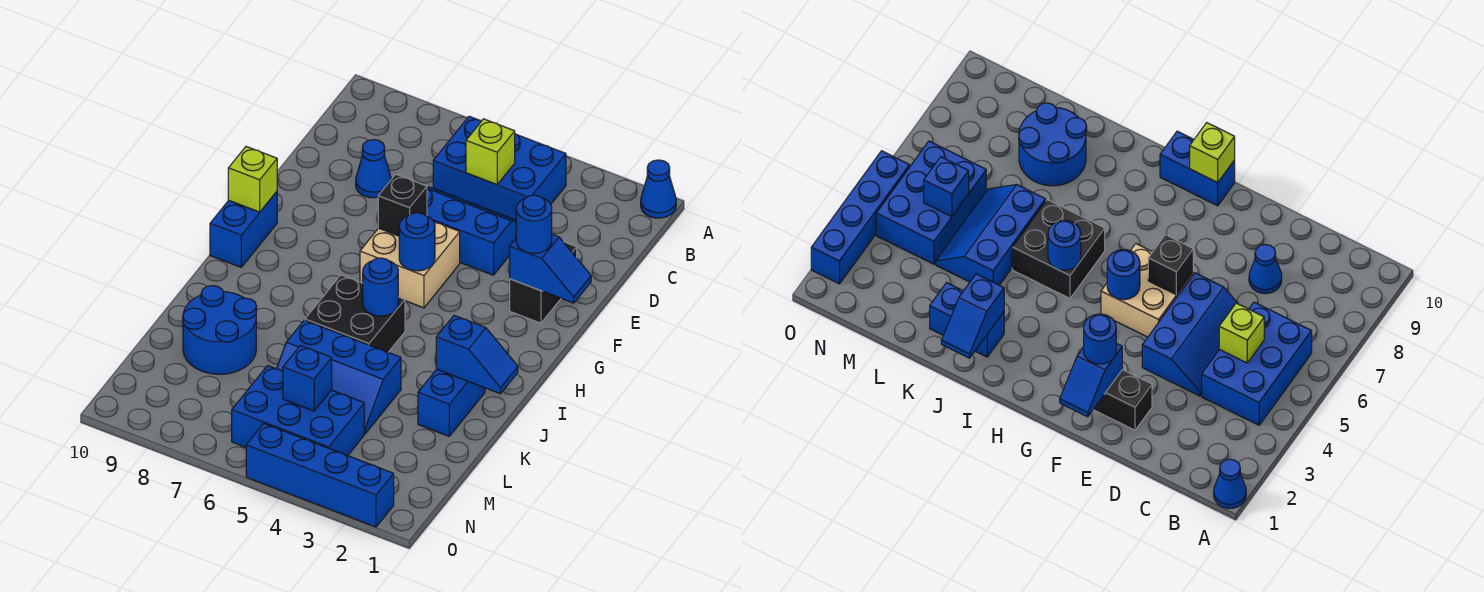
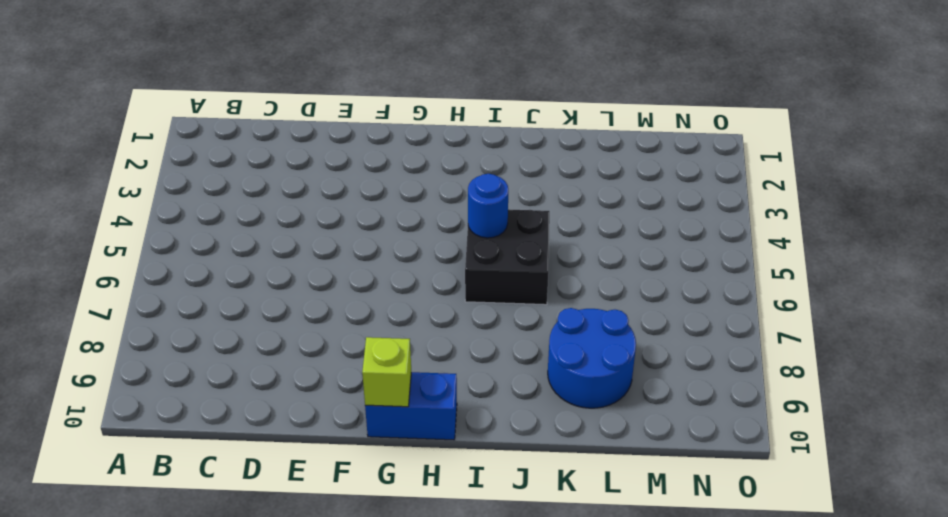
none -> blue 1x1 cone [641,160,676,218]
none -> blue 2x3 brick [433,116,566,220]
none -> blue 2x3 slope [427,187,516,275]

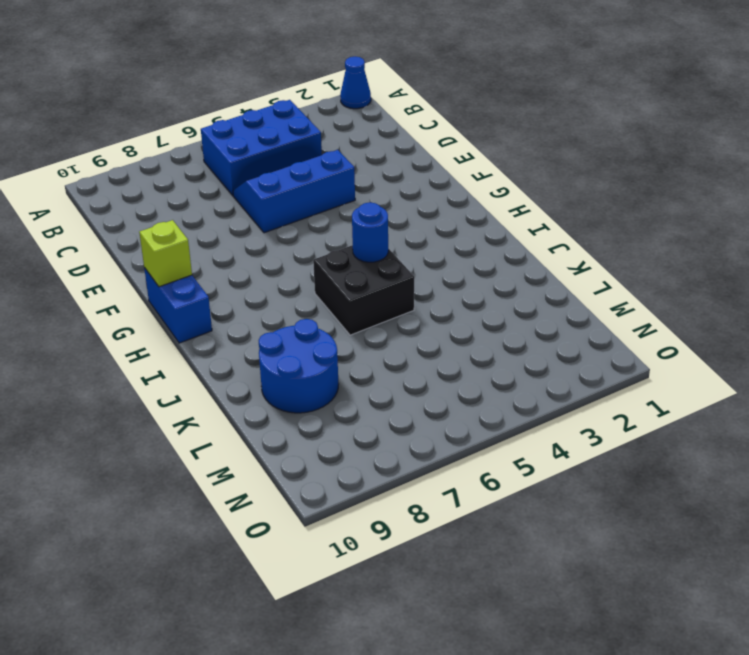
none -> blue 1x1 cone [356,140,391,198]
none -> black 1x2 brick [510,242,577,323]
none -> tan 2x2 brick [360,222,460,308]

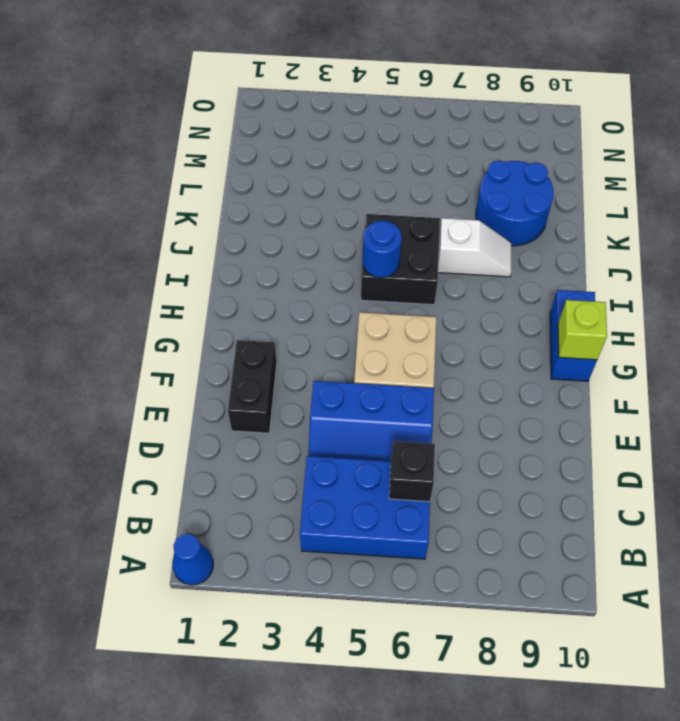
black 1x1 brick [389,441,435,502] -> black 1x1 brick moved to [378,174,427,236]
white 1x2 slope [438,218,511,277] -> none
none -> blue 1x1 cone [356,140,391,198]
none -> blue 1x2 brick [418,369,485,436]
none -> blue 2x3 slope [277,320,401,434]

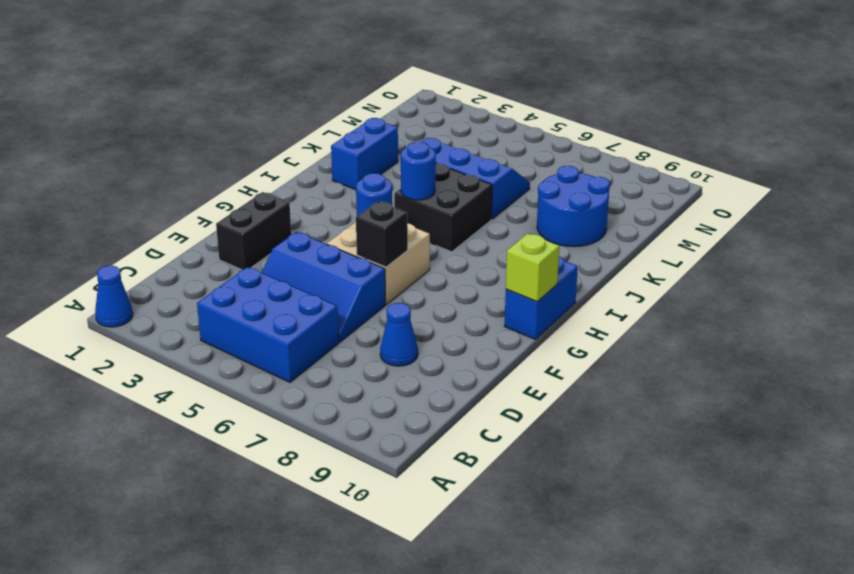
none -> blue 2x3 brick [232,366,364,456]
none -> blue 1x4 brick [246,424,394,527]
none -> lime 1x1 brick [466,119,515,185]

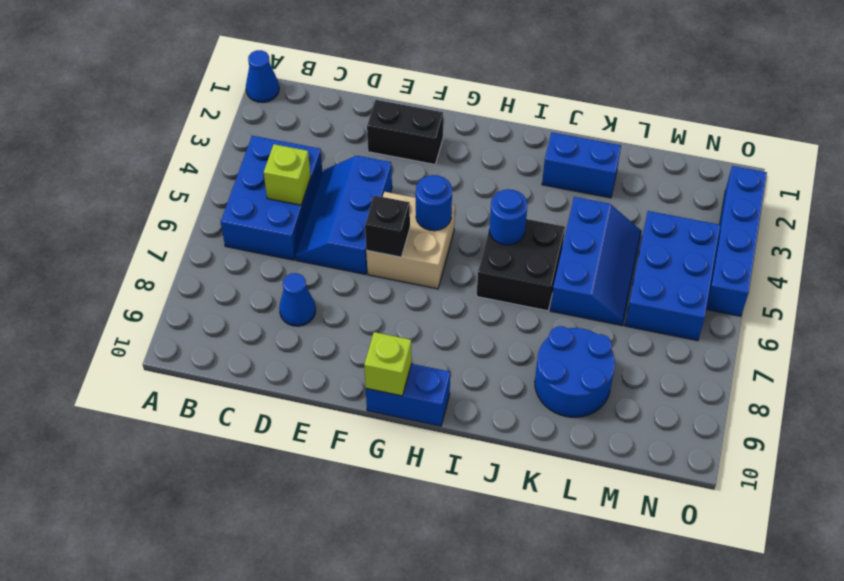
none -> blue 1x2 slope [510,234,591,303]
none -> blue 1x2 slope [436,316,518,394]
none -> blue 1x1 brick [283,346,332,411]

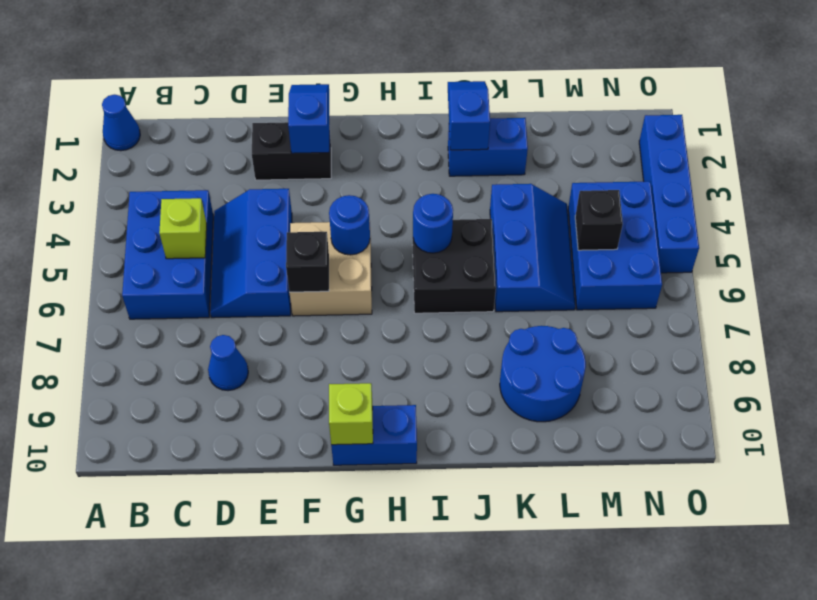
black 1x1 brick [575,190,623,250] -> blue 1x1 brick [283,346,332,411]
none -> blue 1x1 round brick [516,195,552,253]

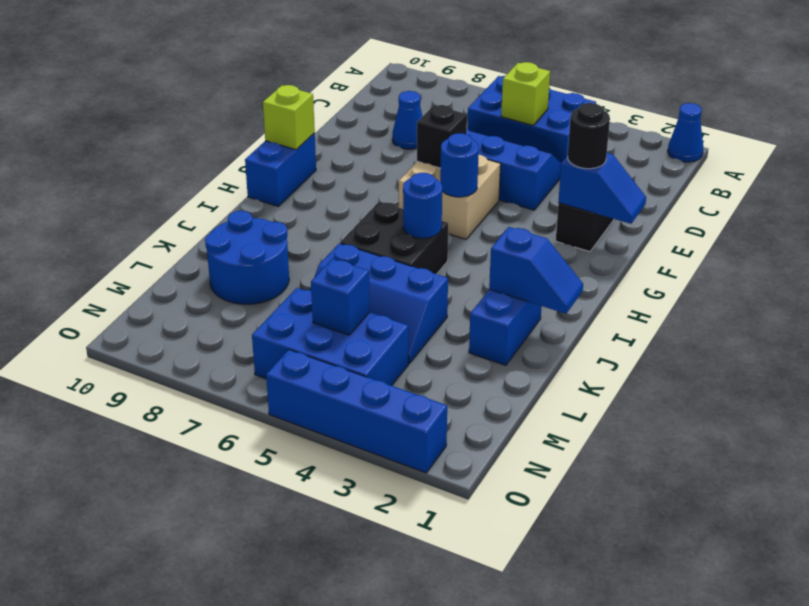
black 1x1 round brick [568,103,610,169] -> blue 1x1 round brick [516,195,552,253]

